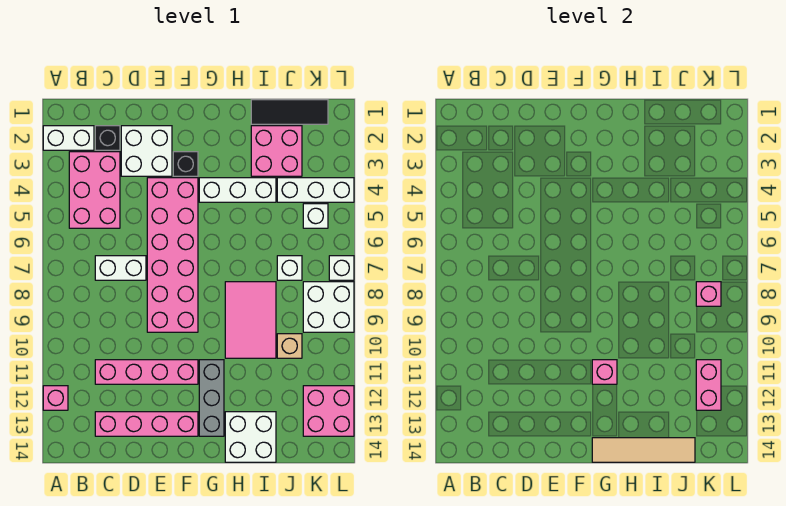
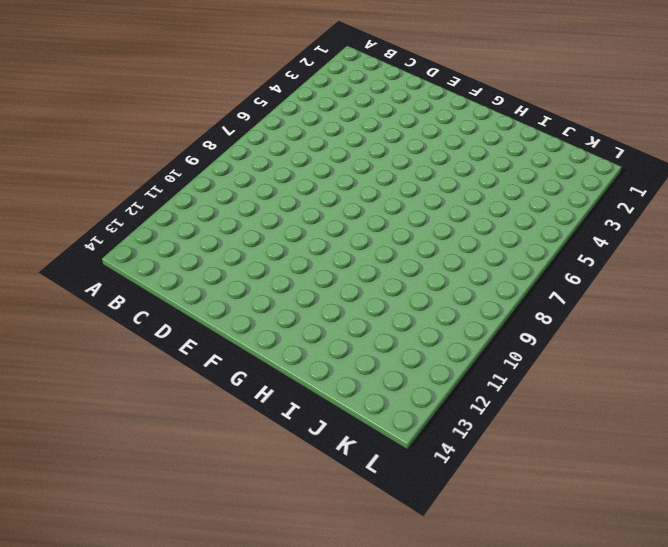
none -> white 1x2 brick [43,126,94,150]
none -> pink 1x1 brick [43,386,68,410]
none -> pink 2x3 brick [69,152,120,228]

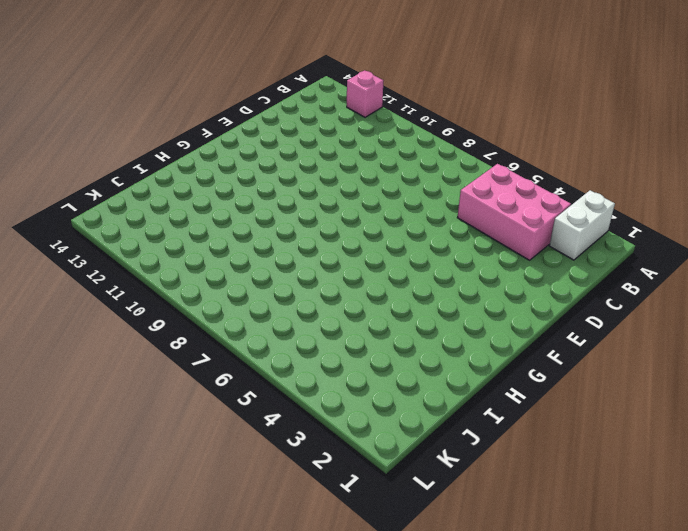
none -> black 1x1 brick [95,126,120,150]
none -> white 1x2 brick [95,256,146,280]
none -> pink 1x4 brick [95,360,198,384]

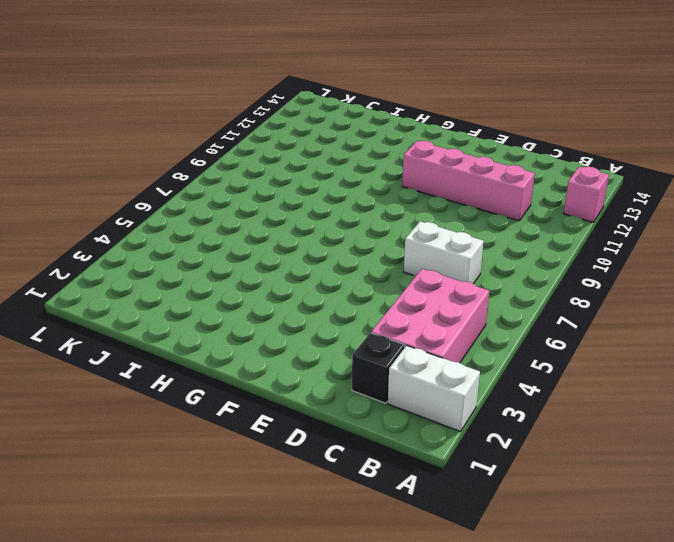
none -> pink 1x4 brick [95,412,198,436]
none -> white 2x2 brick [121,126,172,176]
none -> pink 2x6 brick [147,178,198,332]

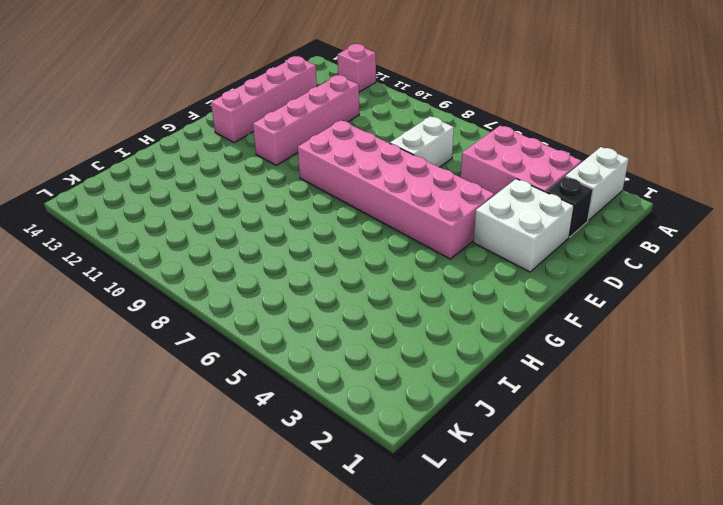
none -> black 1x1 brick [173,152,198,176]
none -> white 1x3 brick [199,178,276,202]
none -> grey 1x3 brick [199,360,224,436]

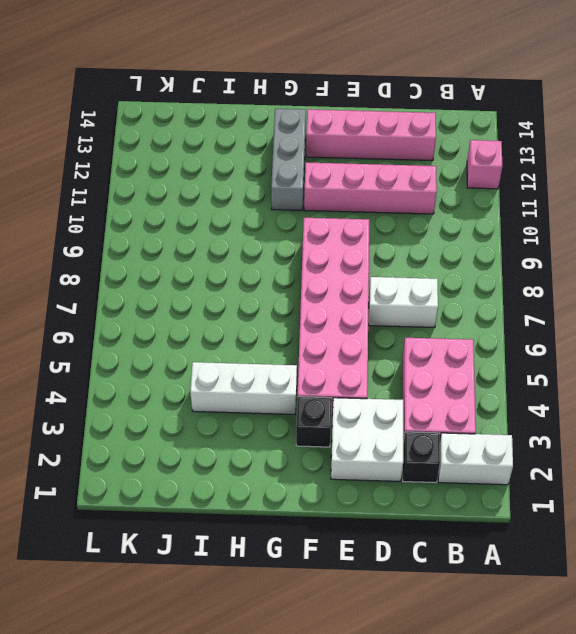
none -> pink 2x3 tile [225,282,276,358]
none -> white 2x2 brick [225,412,276,462]
none -> black 1x3 tile [251,100,328,124]

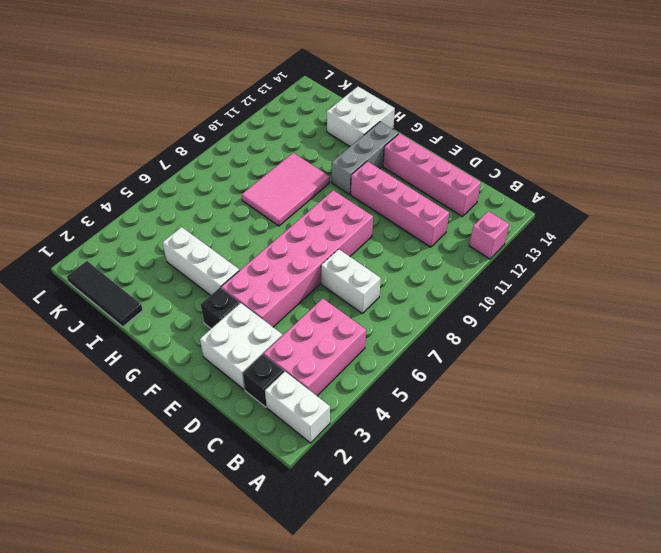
none -> pink 2x2 brick [251,126,302,176]
none -> white 1x3 brick [277,178,354,202]
none -> white 1x1 brick [277,256,302,280]

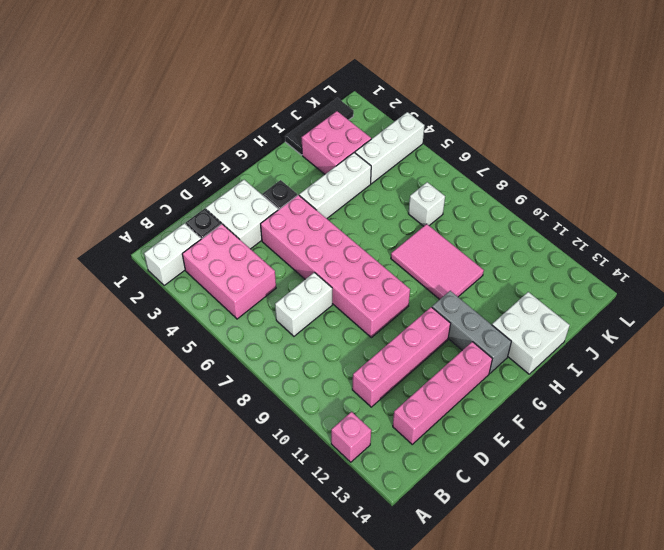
none -> tan 1x1 brick [277,334,302,358]
none -> white 1x1 brick [303,204,328,228]
none -> white 2x2 brick [303,282,354,332]

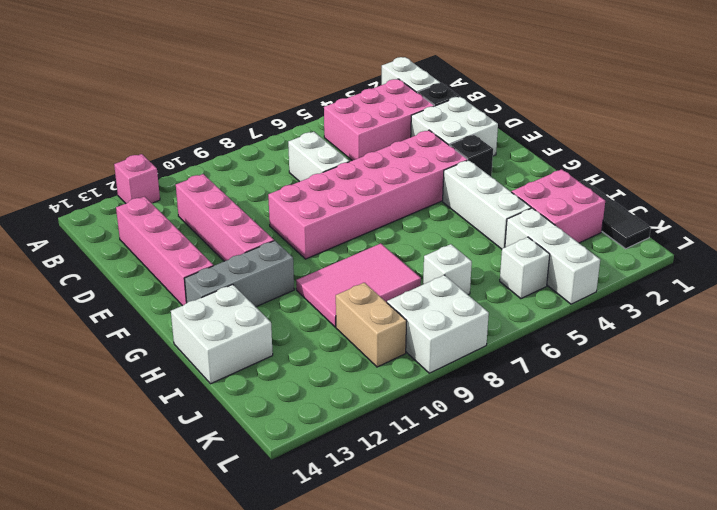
tan 1x2 brick [336,283,407,367] -> tan 1x1 brick [277,334,302,358]
none -> pink 2x2 brick [303,386,354,436]
none -> white 1x1 brick [329,256,354,280]
none -> pink 1x1 brick [592,360,617,384]

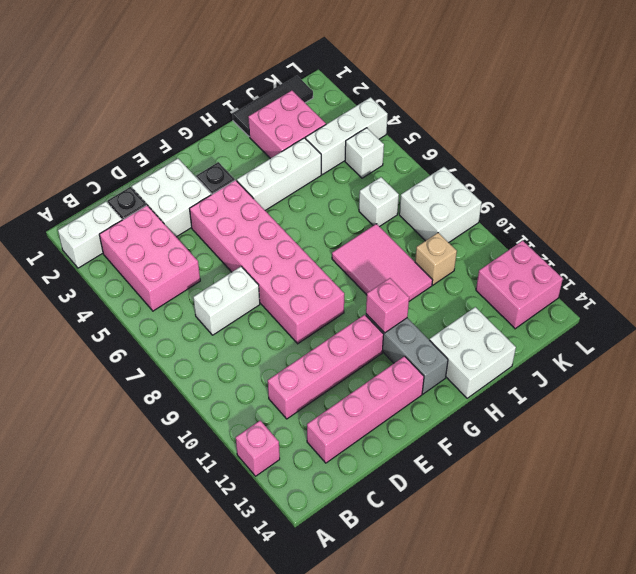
none -> white 1x1 brick [329,256,354,280]
none -> tan 1x4 tile [592,438,695,462]
none -> pink 1x1 brick [696,282,721,306]

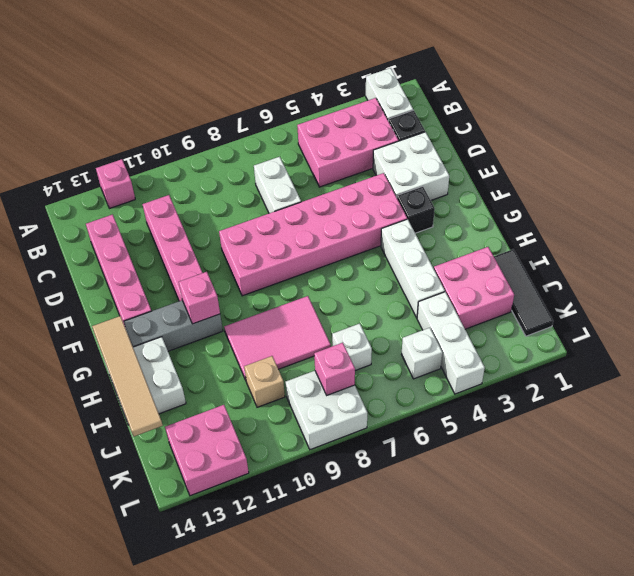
none -> white 1x1 brick [329,256,354,280]
none -> pink 1x2 brick [696,360,721,410]

